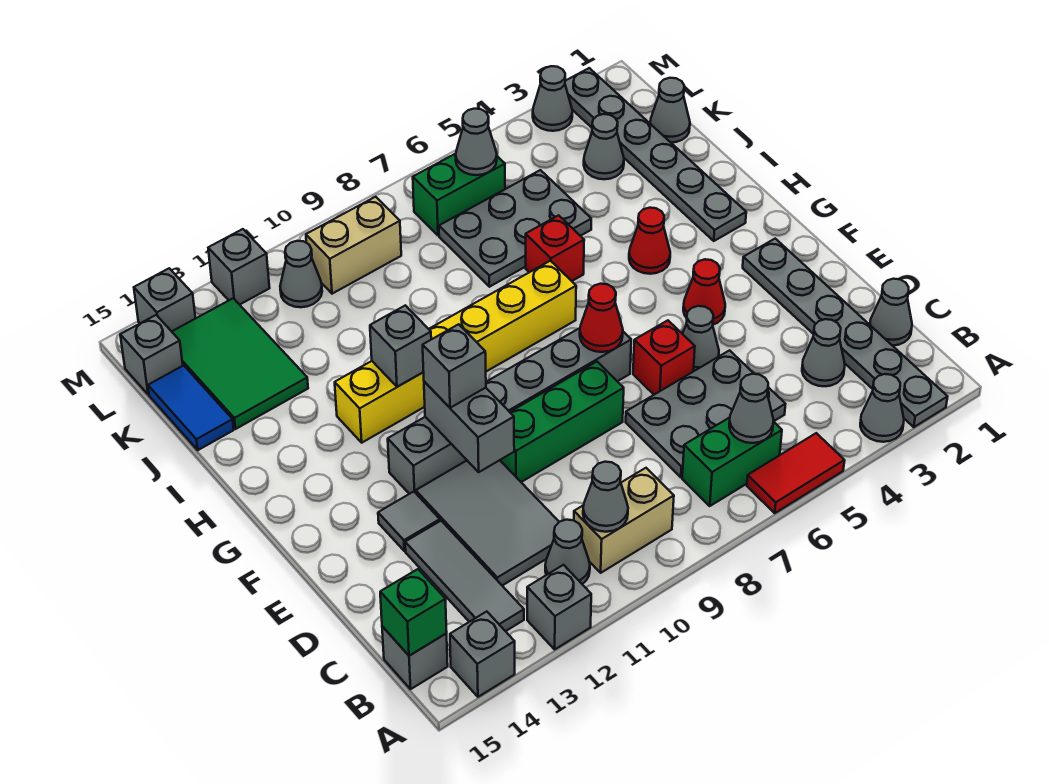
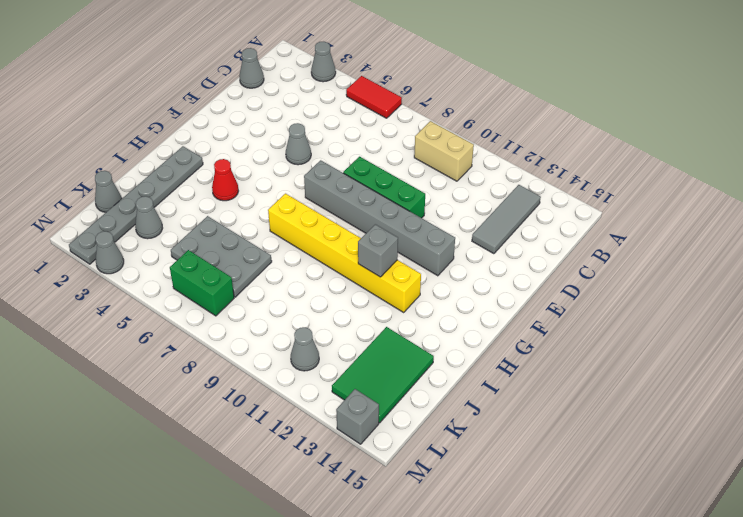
none -> grey 1x6 plate [743,239,948,427]
none -> grey 1x1 brick [527,565,591,649]
none -> grey 1x1 brick [450,612,515,697]
none -> green 1x2 brick [682,418,782,506]

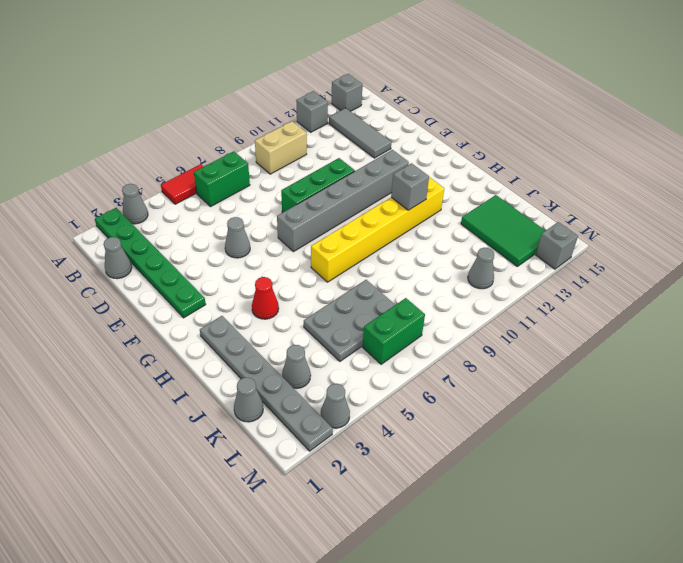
green 1x6 plate [95,208,206,318] -> grey 1x6 plate [743,239,948,427]
none -> grey 1x1 cone [545,520,590,584]
none -> grey 1x1 brick [382,626,448,689]
none -> grey 1x1 cone [802,319,845,386]
none -> grey 2x3 plate [626,350,786,477]

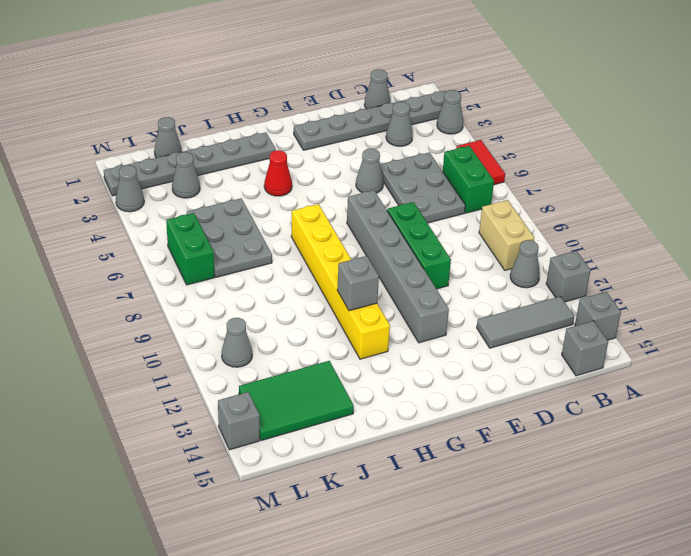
none -> grey 2x3 tile [416,460,559,586]
none -> red 1x1 brick [633,320,695,395]
none -> grey 1x1 tile [378,492,440,551]
none -> red 1x1 cone [683,259,725,325]

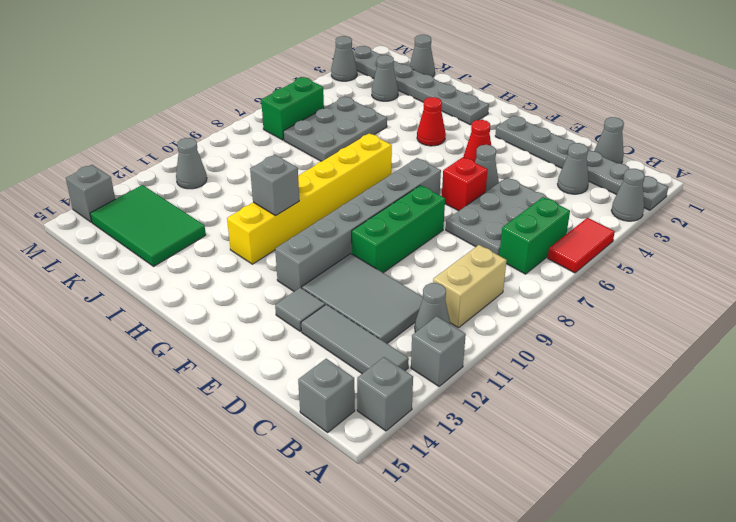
none -> red 1x1 brick [526,215,584,281]
none -> blue 1x2 tile [148,365,234,450]
none -> tan 1x2 brick [306,197,401,294]
none -> grey 1x1 brick [120,315,183,395]

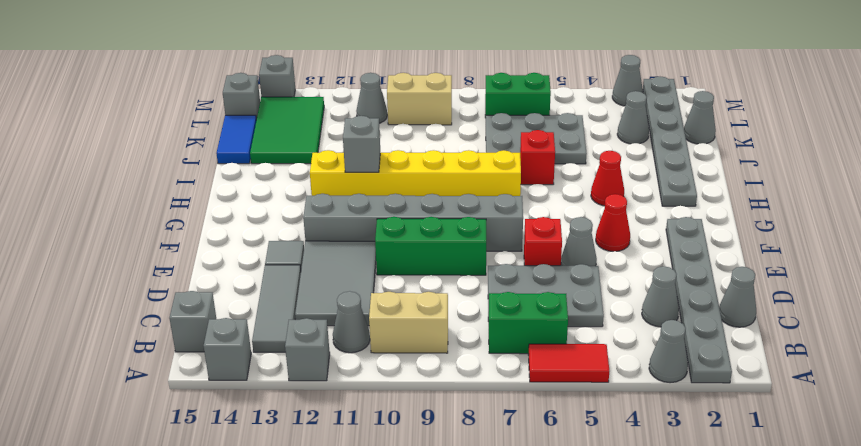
none -> grey 1x1 brick [208,229,270,305]
none -> grey 1x1 cone [729,374,774,443]
none -> grey 1x1 cone [583,462,628,532]
none -> green 1x1 brick [380,569,447,656]

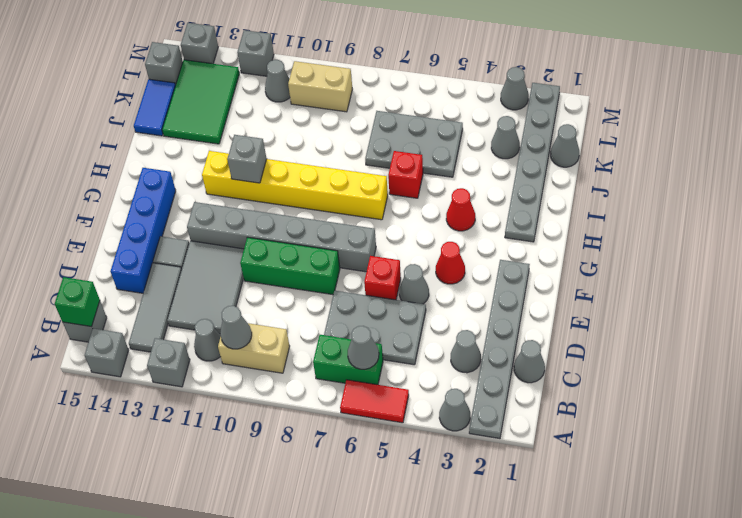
blue 1x4 brick [110,168,176,293] -> none
none -> green 1x2 brick [413,154,505,235]
none -> grey 1x2 brick [424,381,514,472]
none -> red 1x1 cone [580,284,623,352]
none -> grey 1x1 cone [456,109,497,175]

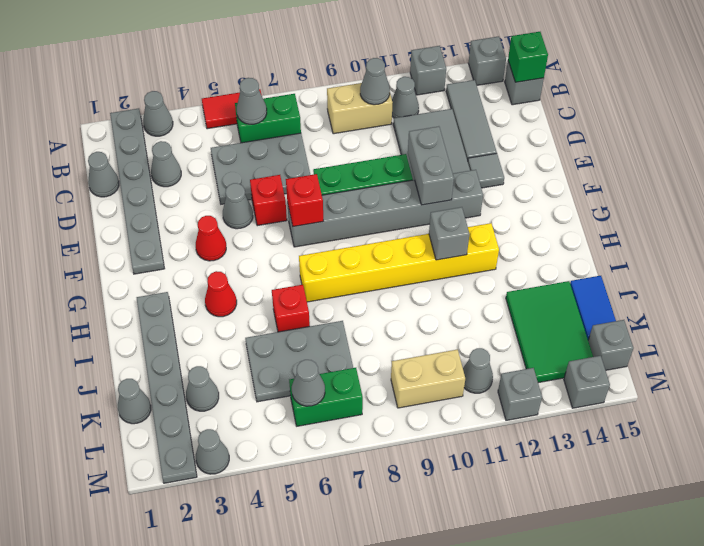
red 1x1 brick [286,174,323,227] -> red 1x1 cone [580,284,623,352]
none -> grey 1x1 brick [423,324,486,408]

